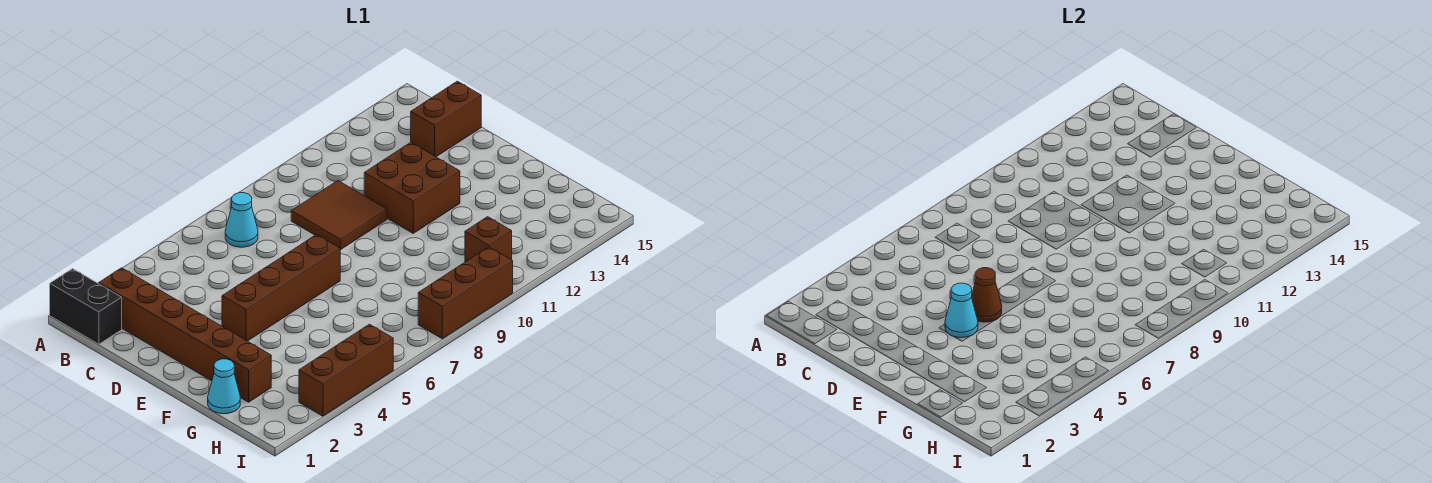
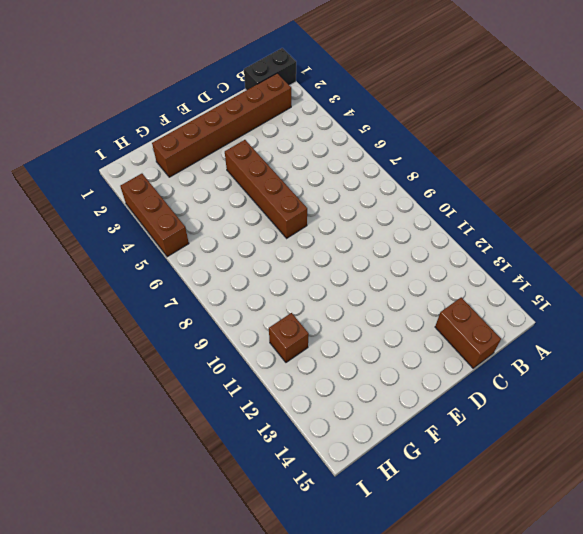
none -> cyan 1x1 cone [225,193,258,247]
none -> brown 2x2 tile [291,181,387,250]
none -> brown 2x2 brick [364,142,460,233]

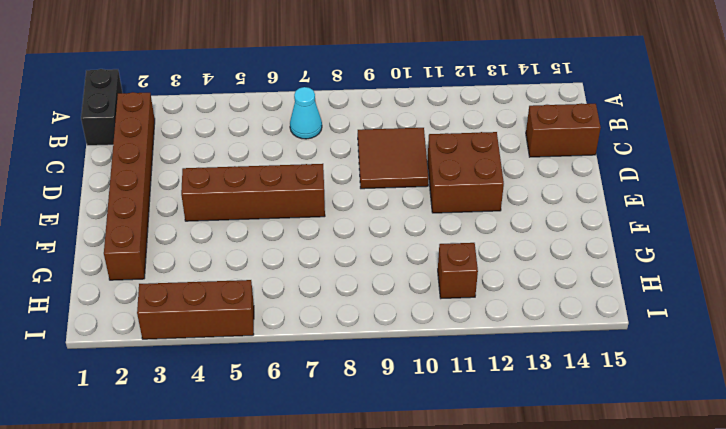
none -> cyan 1x1 cone [208,359,240,414]
none -> brown 1x3 brick [418,247,513,339]
none -> cyan 1x1 cone [945,283,978,338]

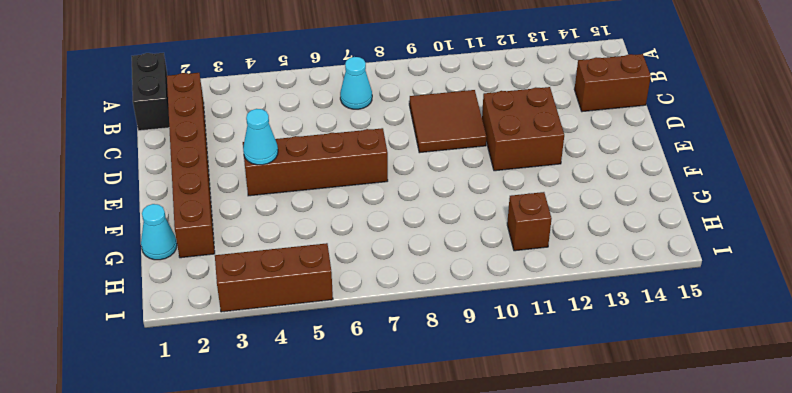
none -> brown 1x3 brick [418,247,513,339]
none -> brown 1x1 cone [972,268,1002,322]

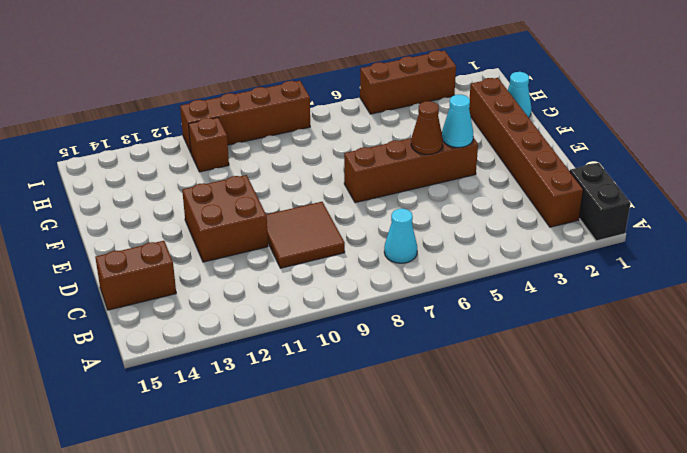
brown 1x4 brick [180,81,310,152] -> brown 1x3 brick [418,247,513,339]

